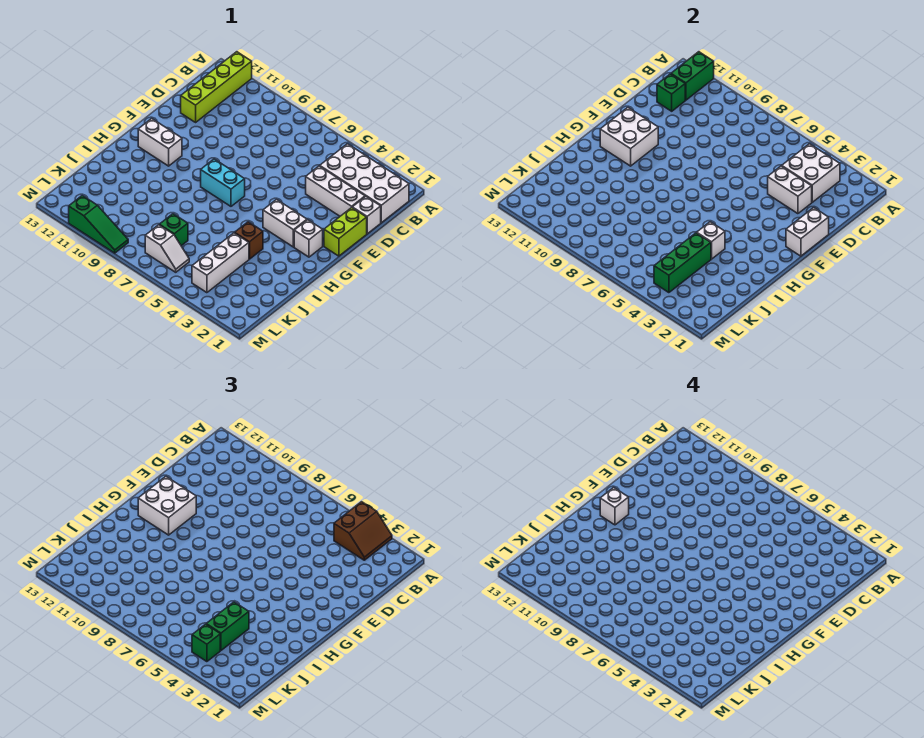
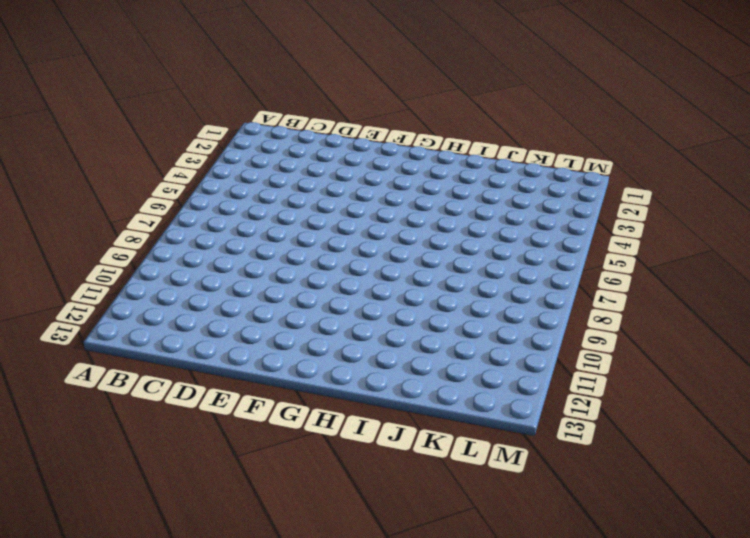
none -> lime 1x4 brick [181,52,252,122]
none -> white 2x4 brick [320,144,409,223]
none -> white 1x1 brick [352,197,381,234]

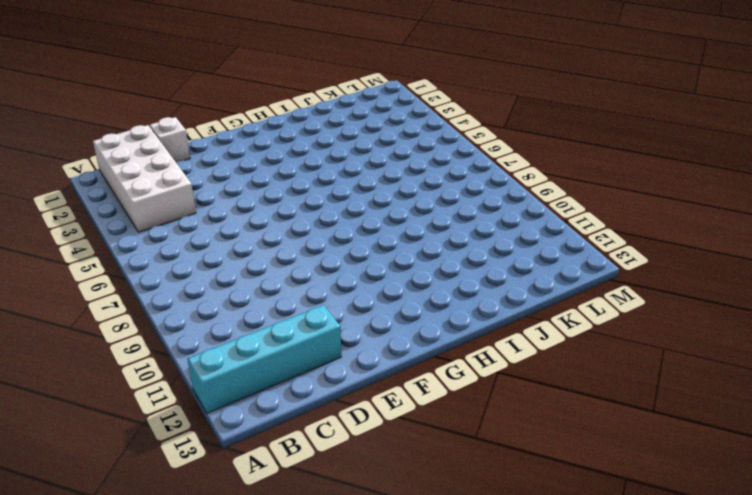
cyan 1x4 brick [187,305,341,413] -> lime 1x4 brick [181,52,252,122]
none -> white 1x3 brick [306,166,365,216]
none -> lime 1x2 brick [324,208,367,256]
none -> white 1x1 brick [294,220,323,257]

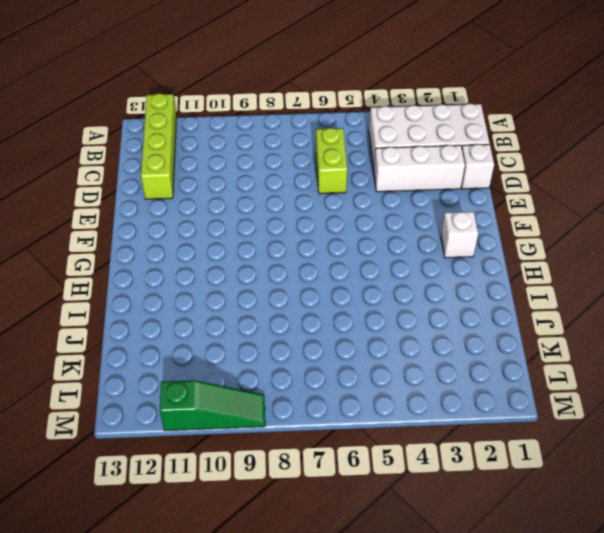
lime 1x2 brick [316,128,347,194] -> lime 1x2 brick moved to [324,208,367,256]
none -> white 1x2 brick [263,200,307,247]
none -> cyan 1x2 brick [201,159,245,206]
none -> white 1x2 brick [138,119,182,166]

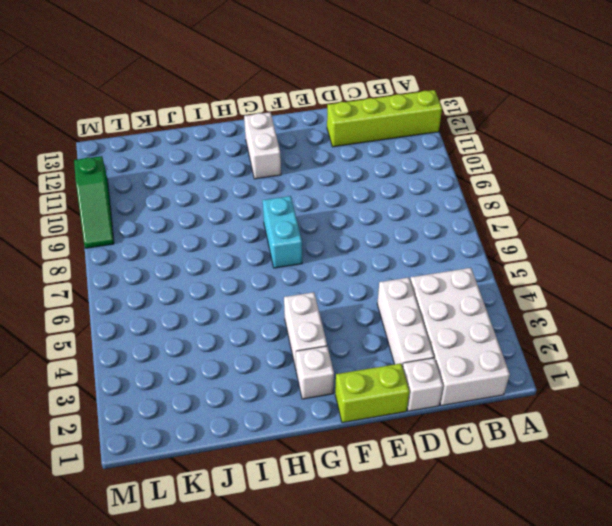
none -> brown 1x1 brick [235,222,263,259]
none -> white 1x3 brick [192,233,249,293]
none -> green 1x1 brick [159,214,188,246]

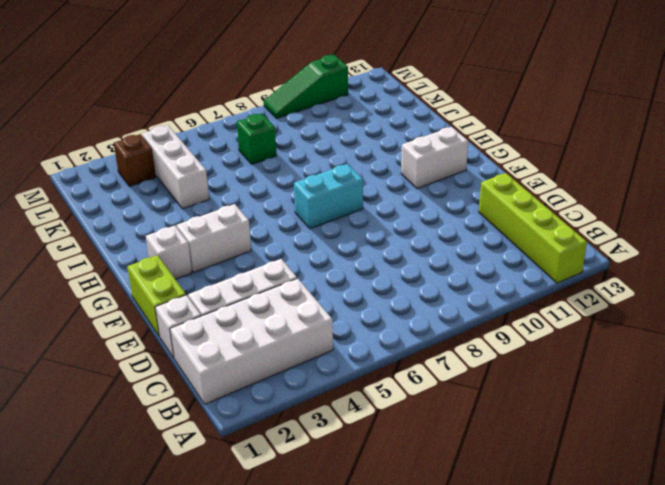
brown 1x1 brick [114,134,156,186] -> brown 1x1 brick moved to [235,222,263,259]
none -> white 1x2 slope [145,225,189,272]
none -> green 1x2 brick [671,52,714,100]
none -> white 2x2 brick [782,144,840,202]

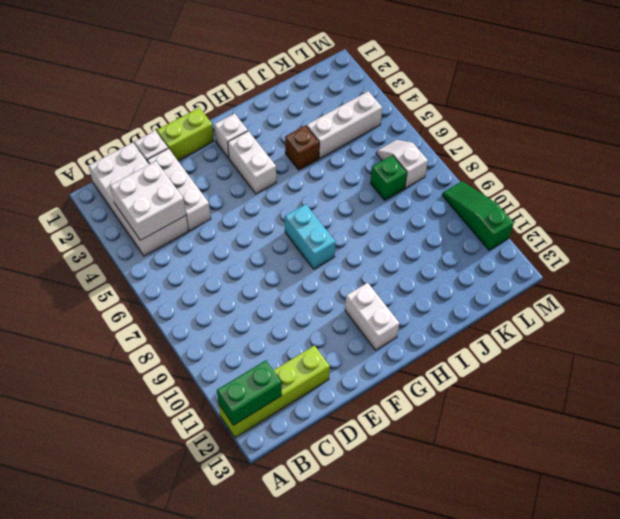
none -> green 1x1 brick [657,74,685,111]
none -> white 1x2 brick [768,166,812,214]
none -> white 1x2 brick [786,208,829,256]

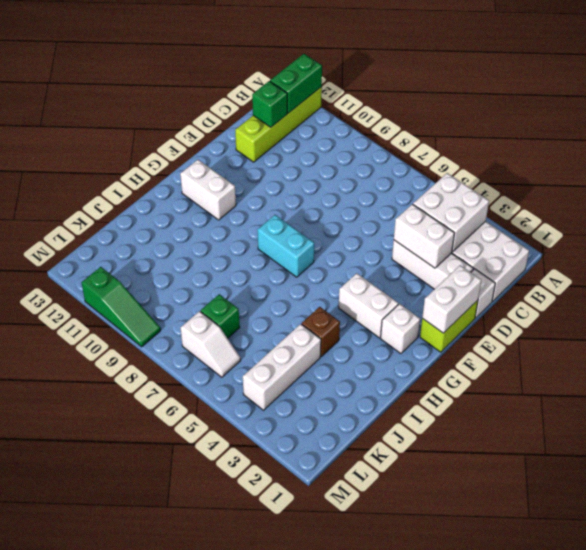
none -> white 2x2 brick [600,108,658,166]
none -> white 1x1 brick [697,222,725,259]
none -> green 1x3 brick [654,233,711,293]

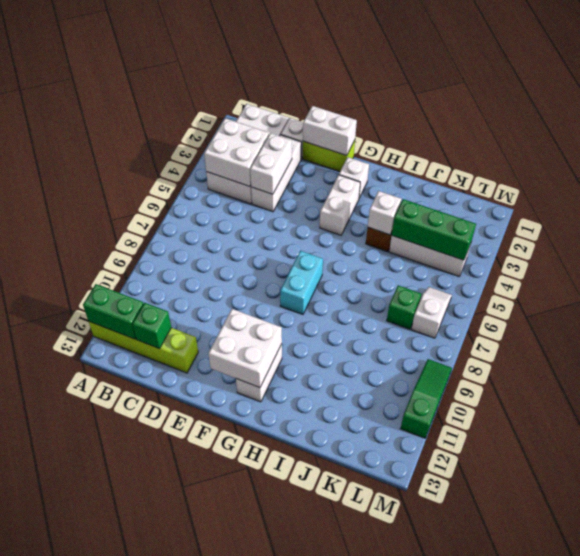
none -> brown 2x2 slope [334,502,392,560]
none -> white 2x2 brick [138,477,196,535]
none -> green 1x2 brick [206,602,249,650]

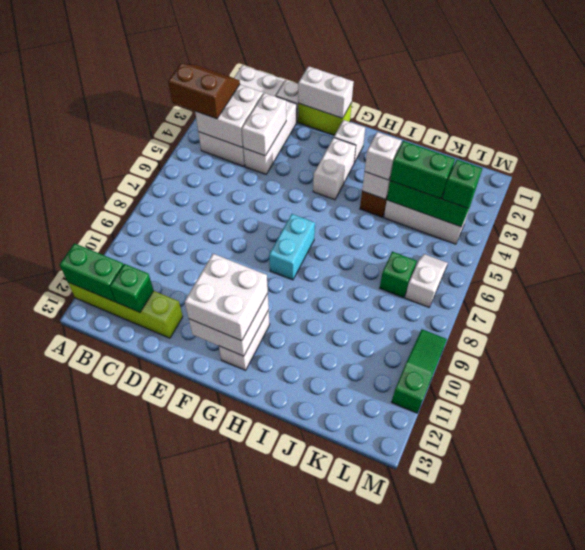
white 1x1 brick [365,132,402,180] -> white 1x1 brick moved to [600,488,629,525]

